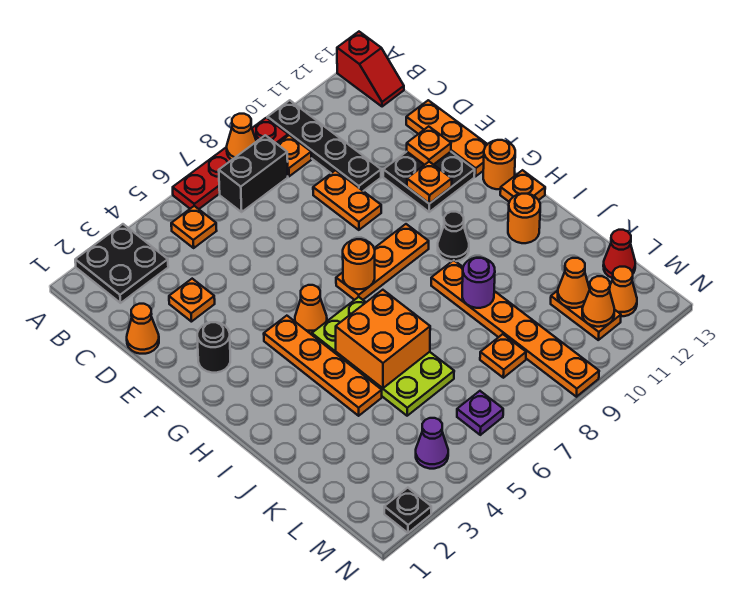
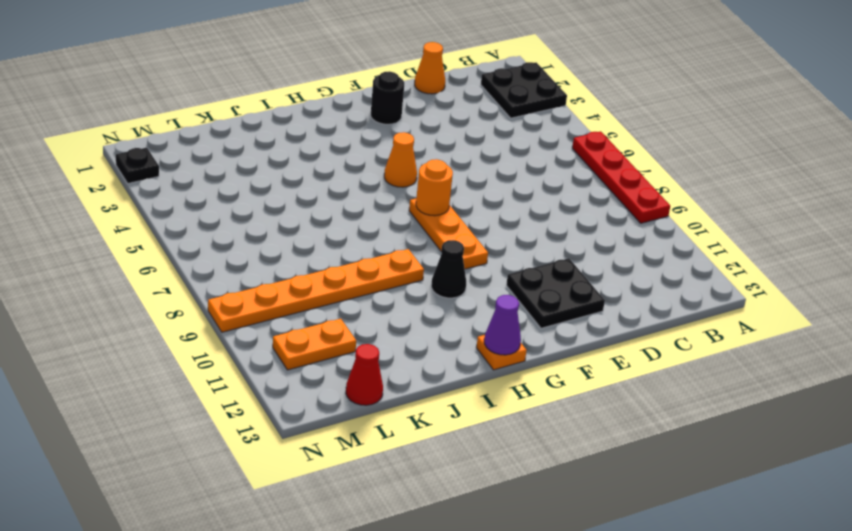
purple 1x1 cone [484,295,521,355] -> purple 1x1 cone moved to [416,418,448,469]
none -> black 1x4 plate [267,100,381,191]
none -> red 1x2 slope [337,32,404,107]
none -> orange 1x1 plate [171,206,217,248]
none -> black 1x2 brick [219,135,288,212]

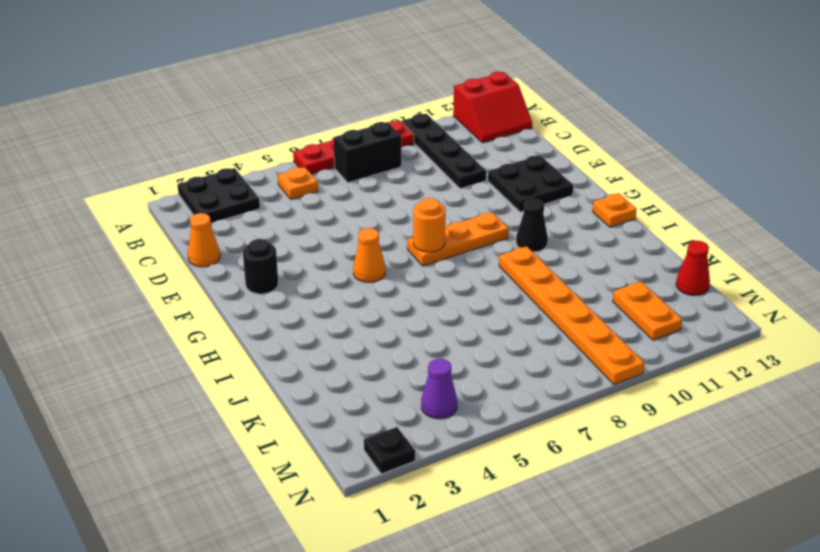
red 2x2 slope [453,71,532,143] -> red 1x2 slope [337,32,404,107]
none -> orange 1x1 plate [278,135,311,176]
none -> orange 1x1 plate [169,279,215,322]
none -> orange 1x2 plate [313,170,381,230]
none -> orange 1x3 plate [406,100,487,177]

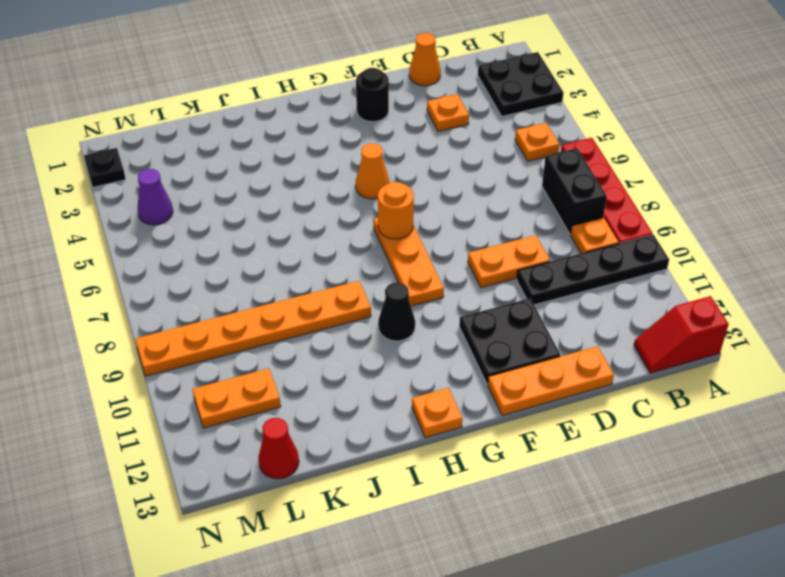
none -> orange 1x4 plate [264,316,382,416]
none -> orange 1x1 round brick [483,140,515,189]
none -> lime 2x4 plate [312,297,454,416]
none -> orange 1x1 round brick [508,194,540,243]

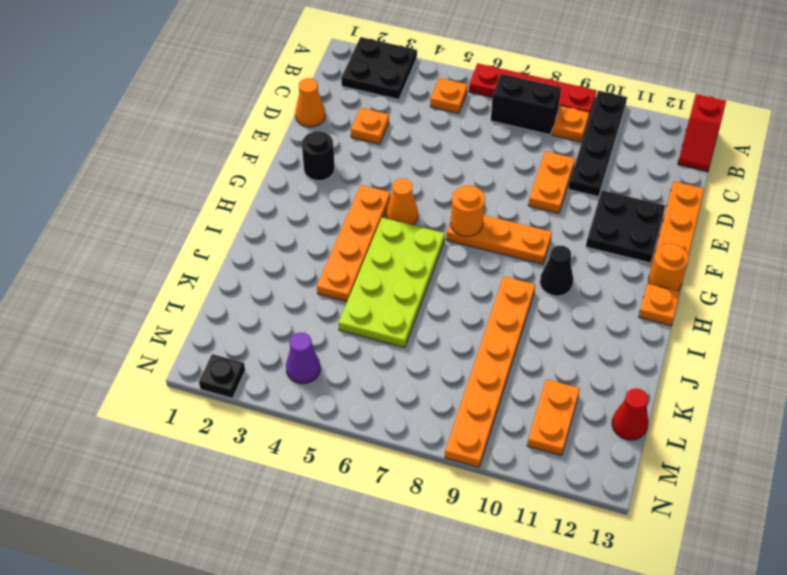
none -> orange 1x1 round brick [508,194,540,243]
none -> orange 1x1 plate [480,334,526,378]
none -> purple 1x1 plate [457,391,503,435]
none -> orange 1x1 cone [610,267,637,316]

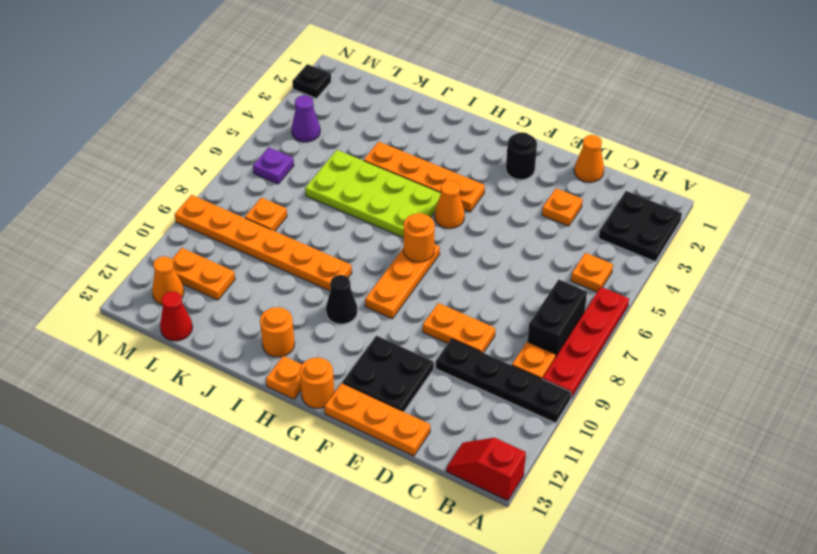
none -> orange 1x1 cone [227,114,257,160]
none -> orange 1x1 plate [407,126,451,165]
none -> orange 1x1 plate [407,162,452,204]
none -> orange 2x2 brick [336,290,430,388]

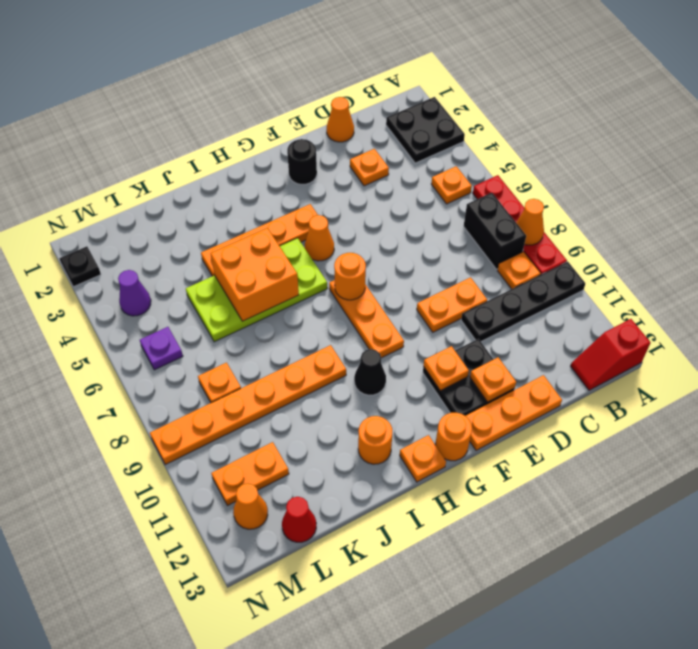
none -> purple 1x1 round brick [462,258,495,308]
none -> orange 1x1 cone [558,258,590,308]
none -> orange 1x1 cone [582,276,614,327]

